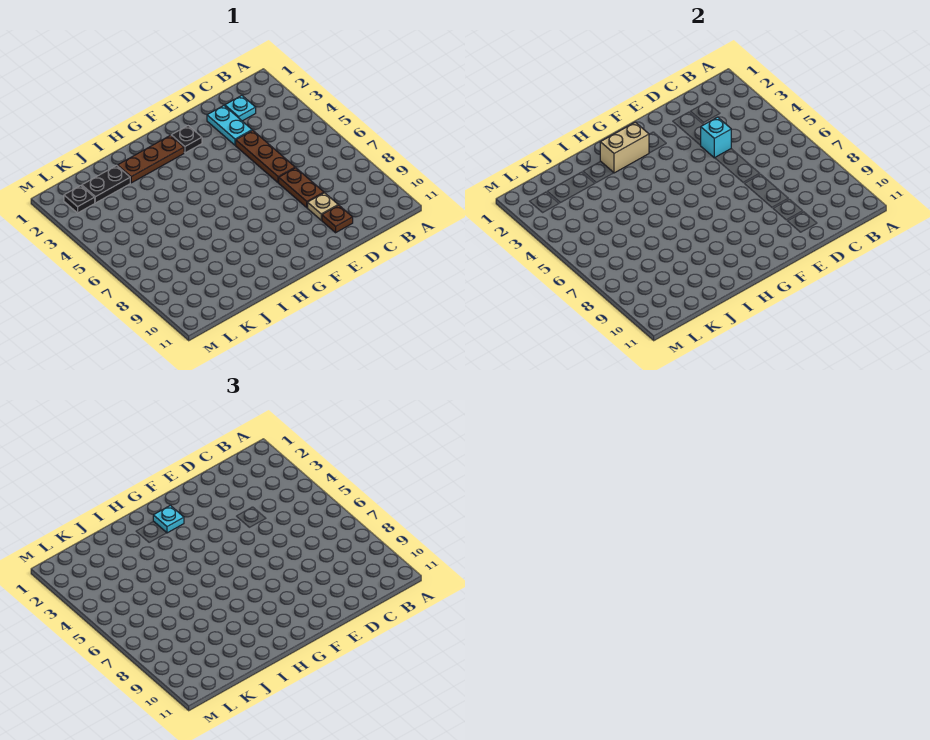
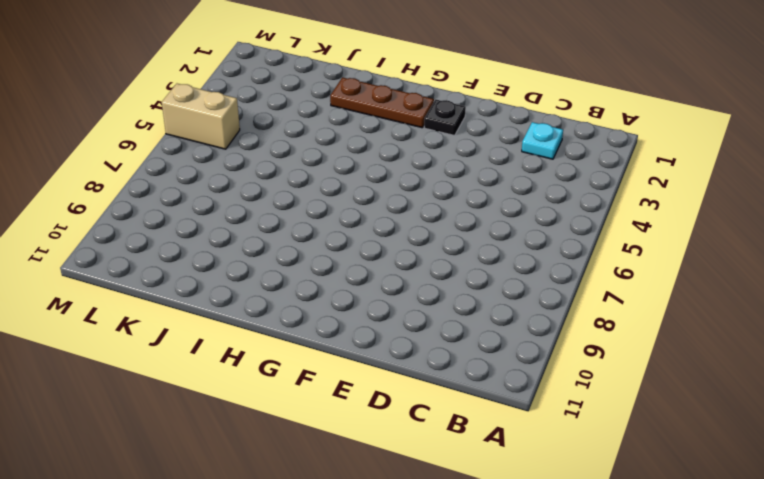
tan 1x2 brick [162,84,240,149] -> tan 1x2 brick moved to [600,122,649,173]
none -> cyan 1x2 plate [207,106,252,145]
none -> brown 1x3 plate [236,130,295,183]
none -> brown 1x2 plate [279,168,324,208]

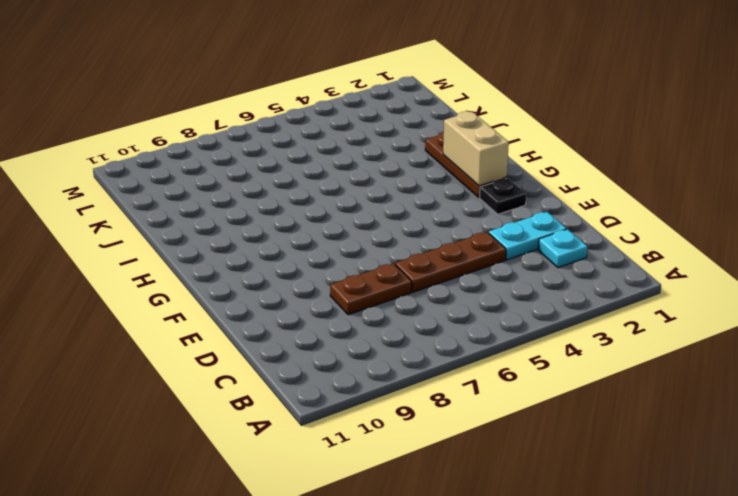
none -> tan 1x1 plate [308,193,338,220]
none -> brown 1x1 plate [322,205,353,233]
none -> black 1x2 plate [82,165,130,203]

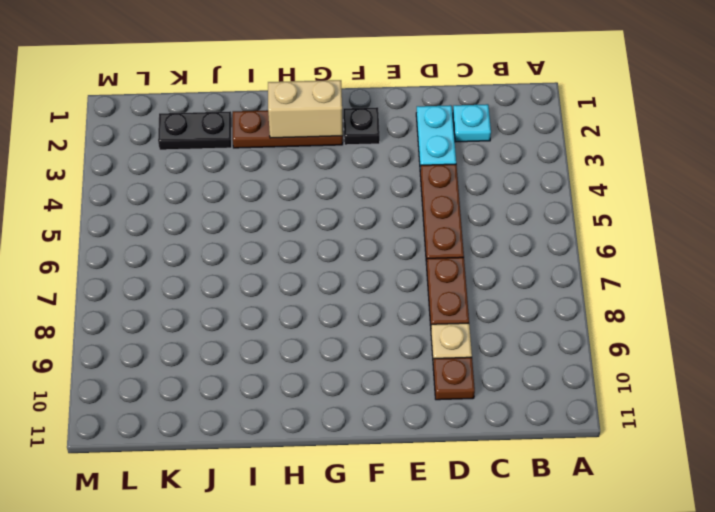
none -> black 1x1 plate [64,186,95,213]
none -> cyan 1x1 brick [701,117,731,158]
none -> cyan 1x1 plate [153,505,184,533]

